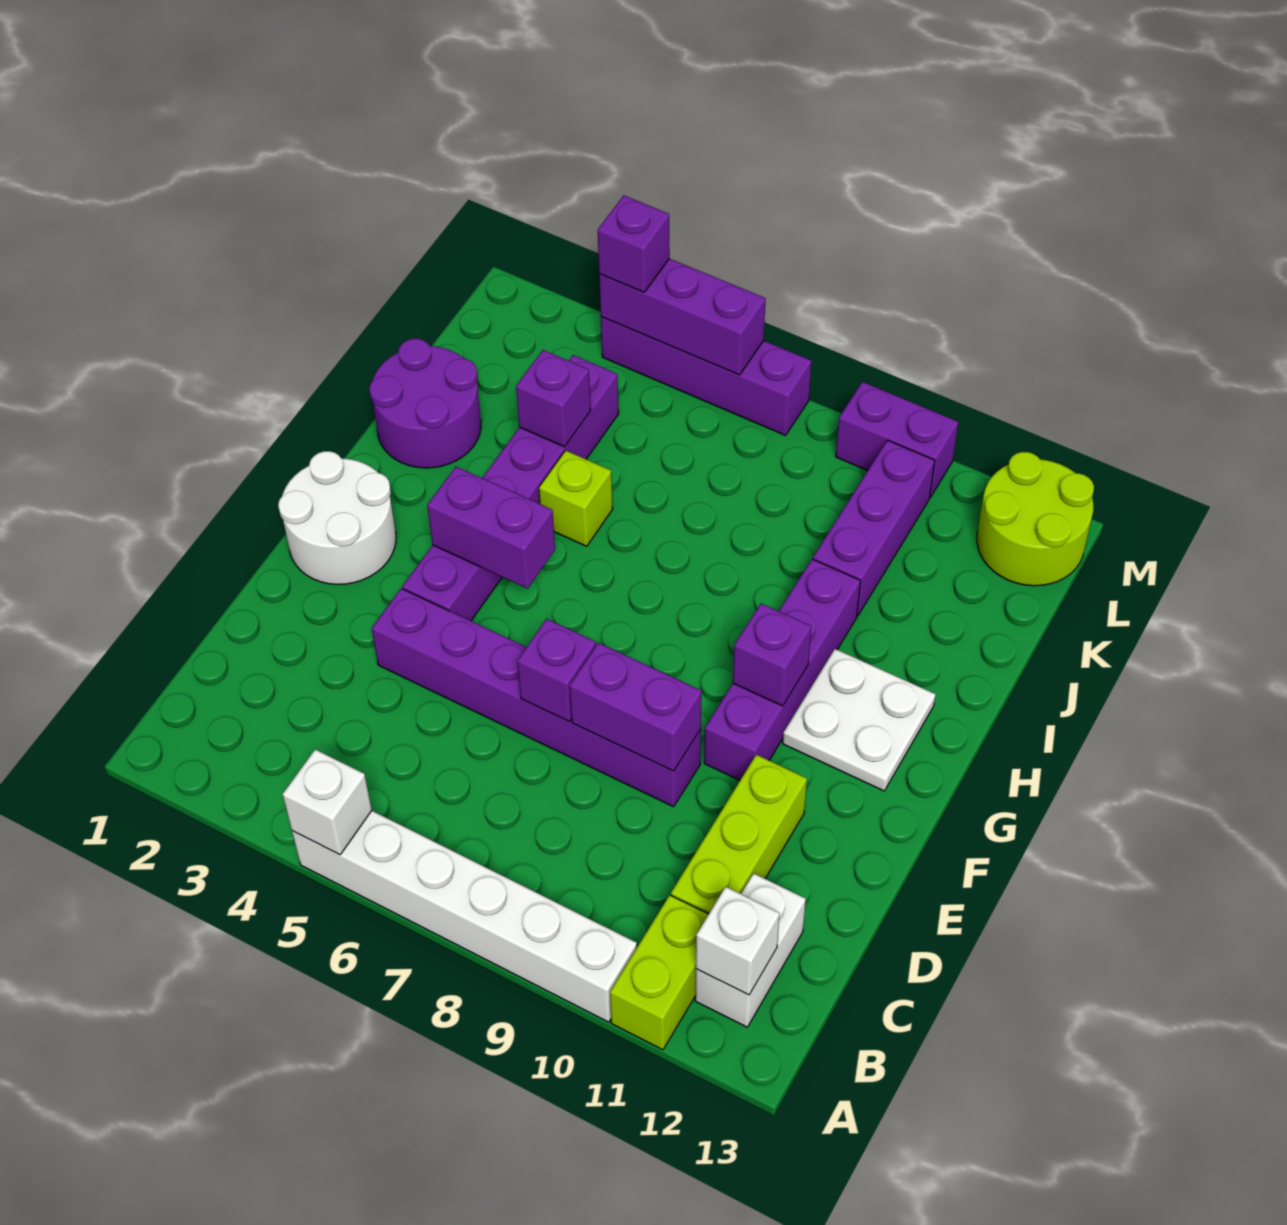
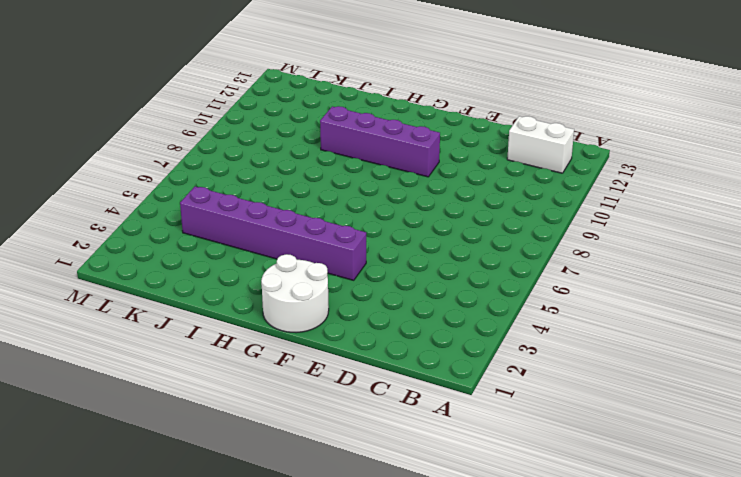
none -> white 1x6 brick [292,811,637,1022]
none -> lime 1x2 brick [610,895,709,1050]
none -> lime 1x3 brick [671,755,807,914]

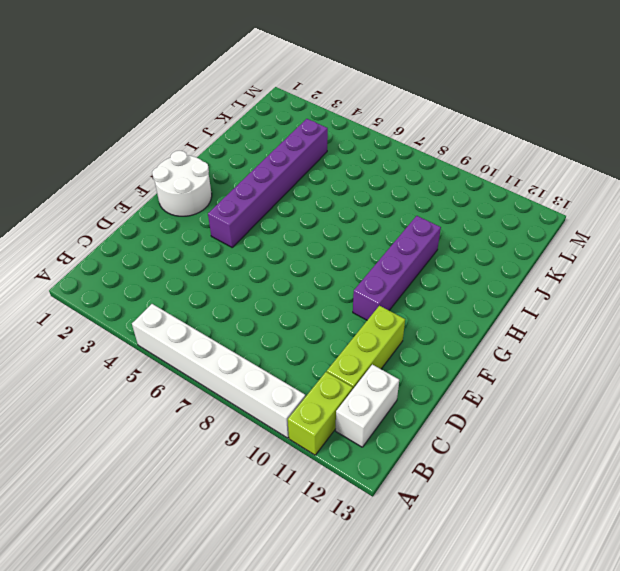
none -> purple 1x6 brick [372,588,701,807]
none -> white 2x2 plate [783,649,936,791]
none -> purple 2x2 round brick [369,339,481,468]

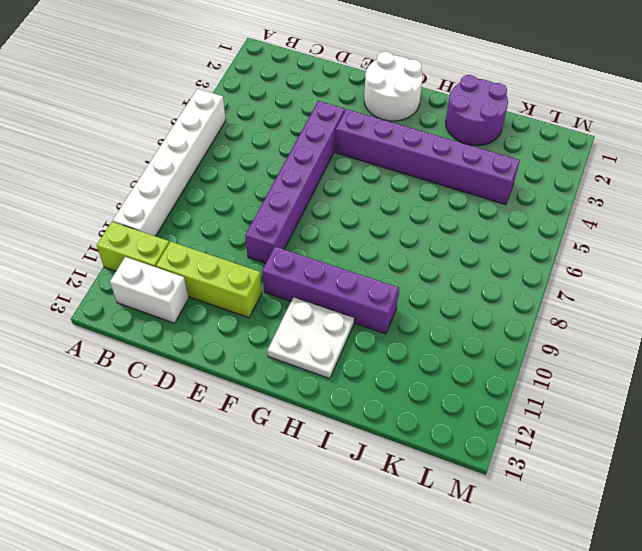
none -> lime 1x1 brick [539,450,613,546]
none -> purple 1x3 brick [813,440,935,616]
none -> lime 2x2 round brick [977,452,1094,586]

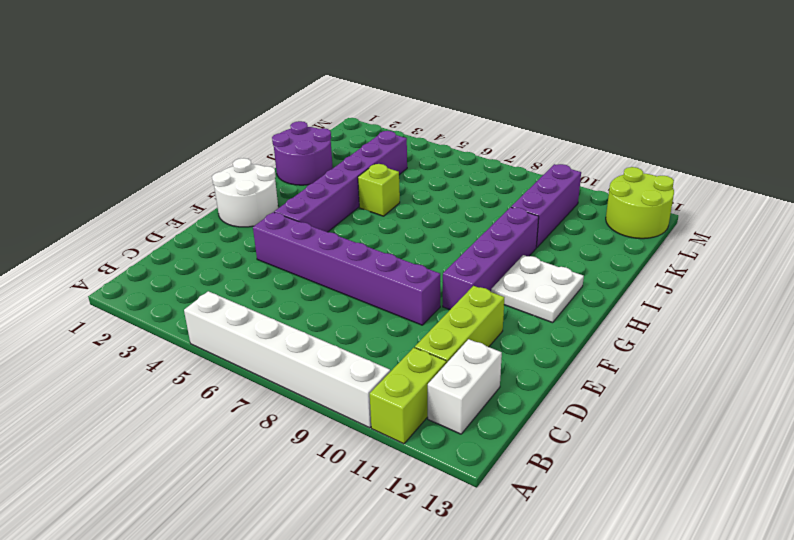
none -> purple 1x4 brick [601,317,811,435]
none -> purple 1x2 brick [836,382,958,497]
none -> white 1x1 brick [283,749,372,855]

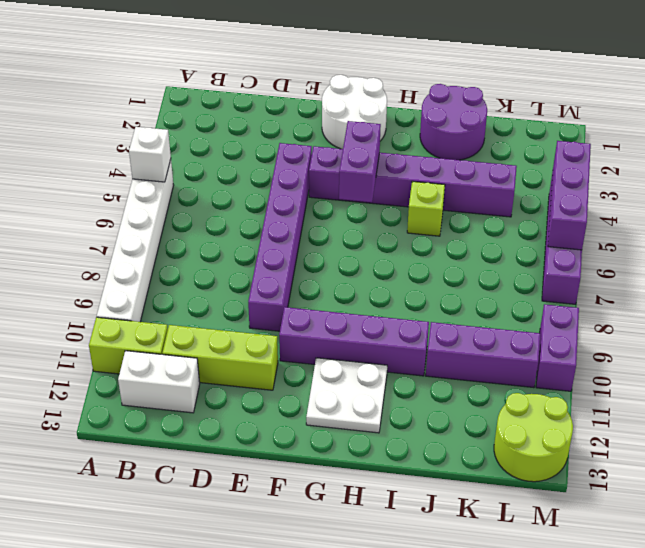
none -> white 1x1 brick [696,887,780,995]
none -> purple 1x1 brick [517,619,596,721]
none -> purple 1x2 brick [570,643,702,771]

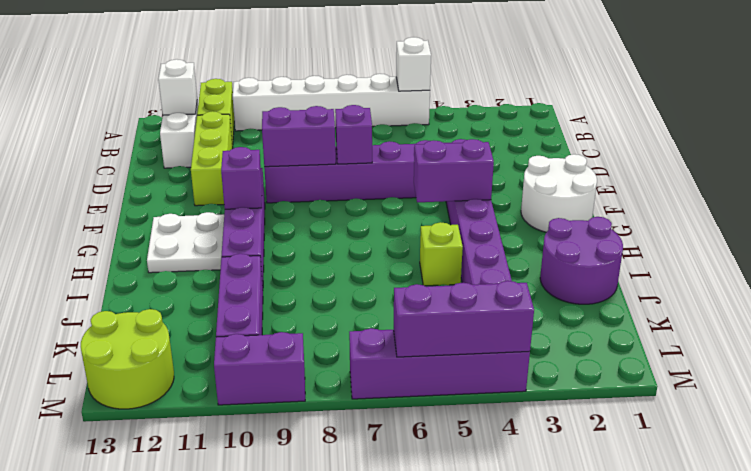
none -> purple 1x1 brick [516,350,591,447]
none -> purple 1x1 brick [598,195,670,292]

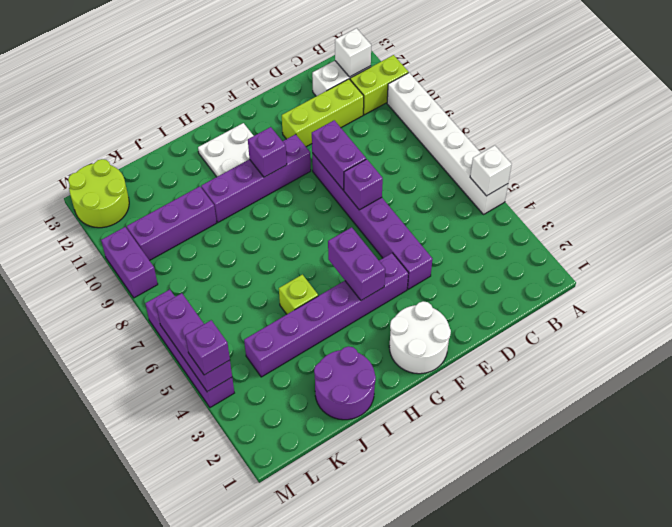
none -> purple 1x1 brick [516,350,591,447]

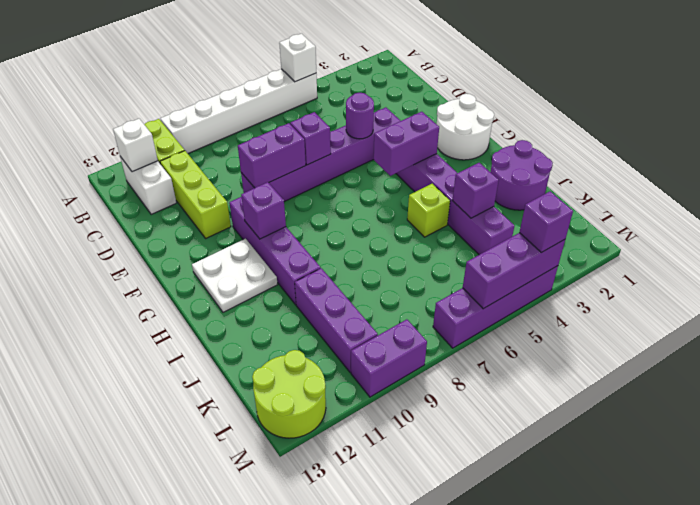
purple 1x1 round brick [346,93,374,139] -> none

